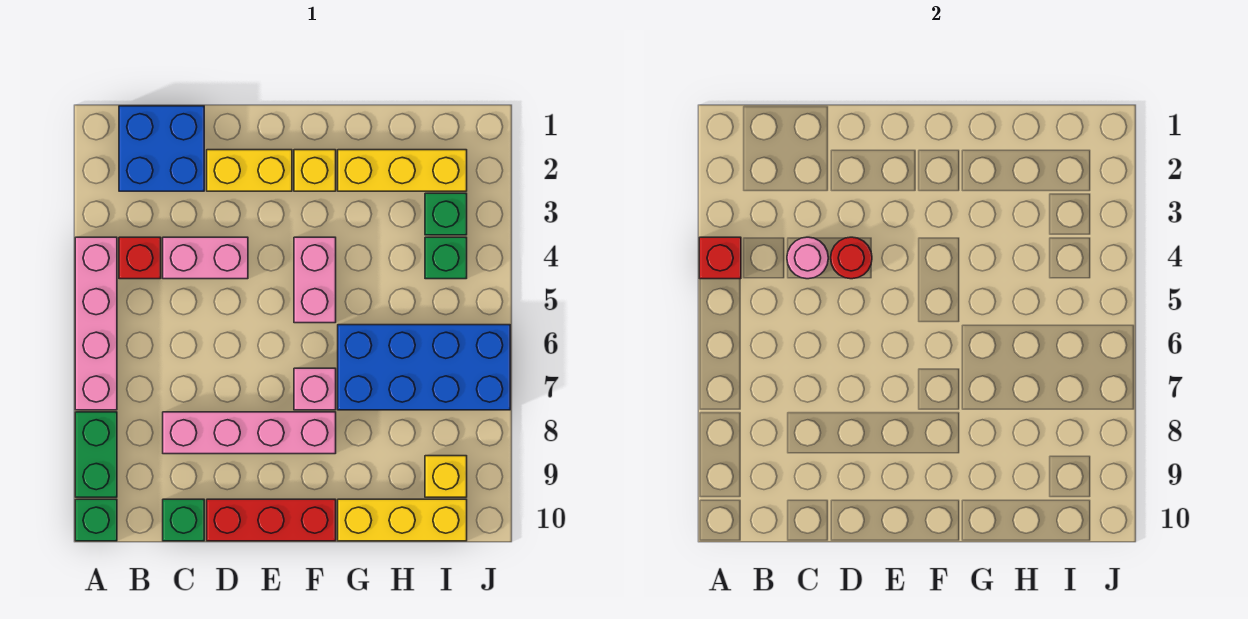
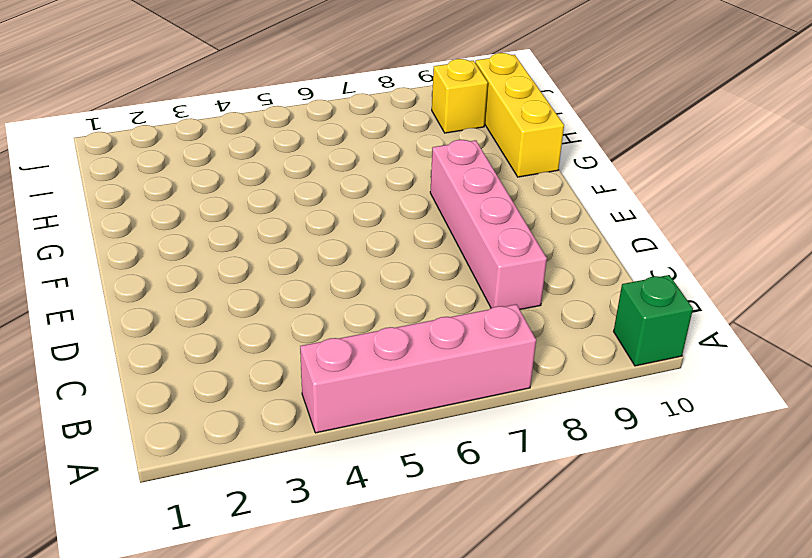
none -> green 1x2 brick [75,412,117,497]
none -> blue 2x2 brick [119,106,204,191]
none -> red 1x1 brick [119,237,161,279]

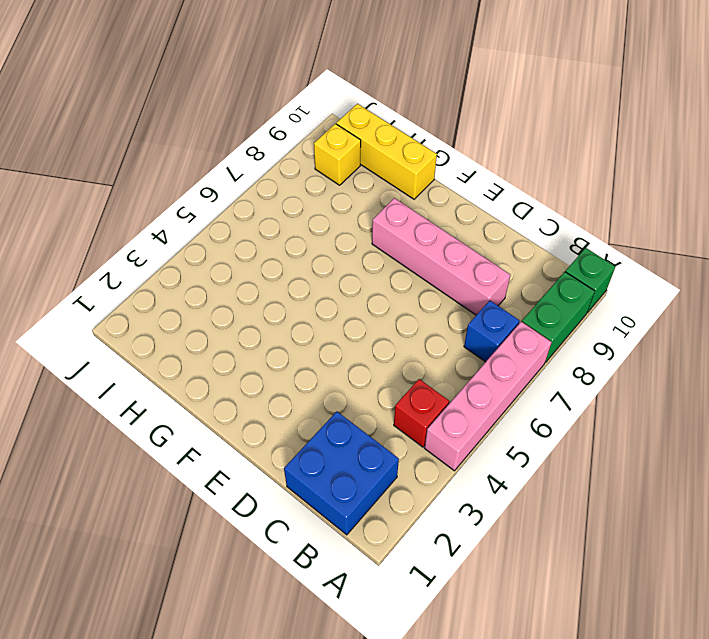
blue 1x1 brick [464,301,520,362] -> none
none -> pink 1x2 brick [163,237,248,279]
none -> green 1x1 brick [163,499,204,541]
none -> yellow 1x2 brick [207,150,292,191]

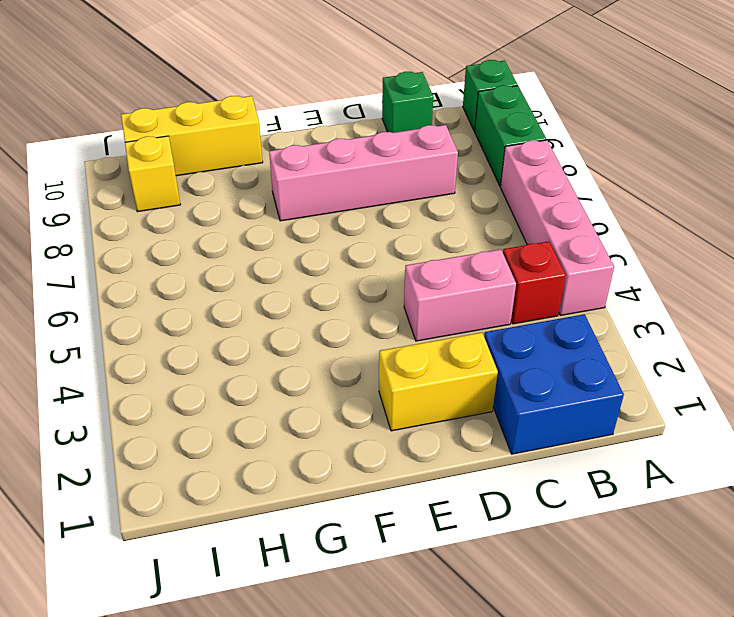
none -> red 1x3 brick [207,499,336,541]
none -> yellow 1x1 brick [294,150,336,191]
none -> pink 1x2 brick [294,237,336,323]

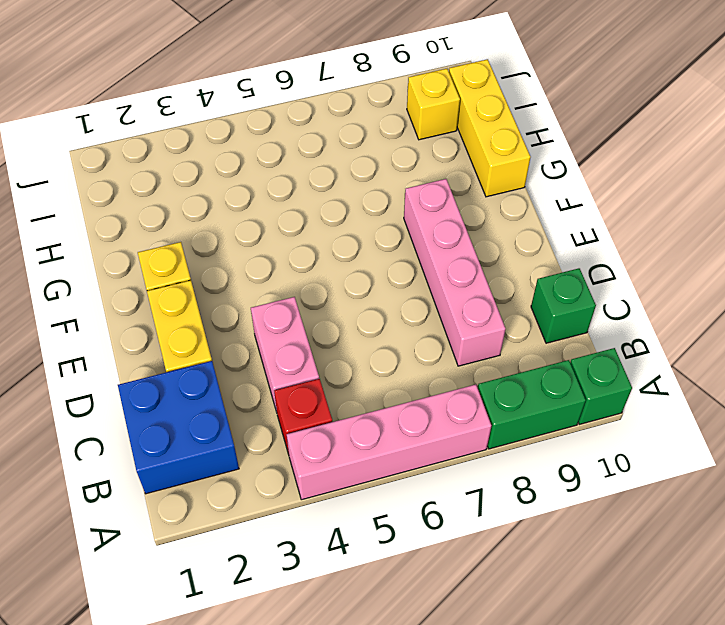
none -> red 1x3 brick [207,499,336,541]
none -> pink 1x2 brick [294,237,336,323]
none -> pink 1x1 brick [294,368,336,410]

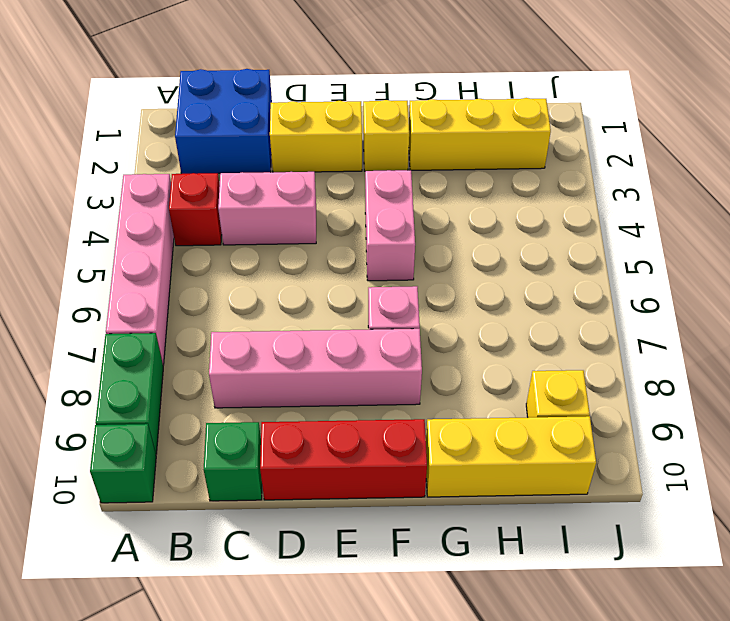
none -> blue 2x4 brick [338,325,510,410]
none -> green 1x1 brick [425,193,467,235]
none -> green 1x1 brick [425,237,467,279]

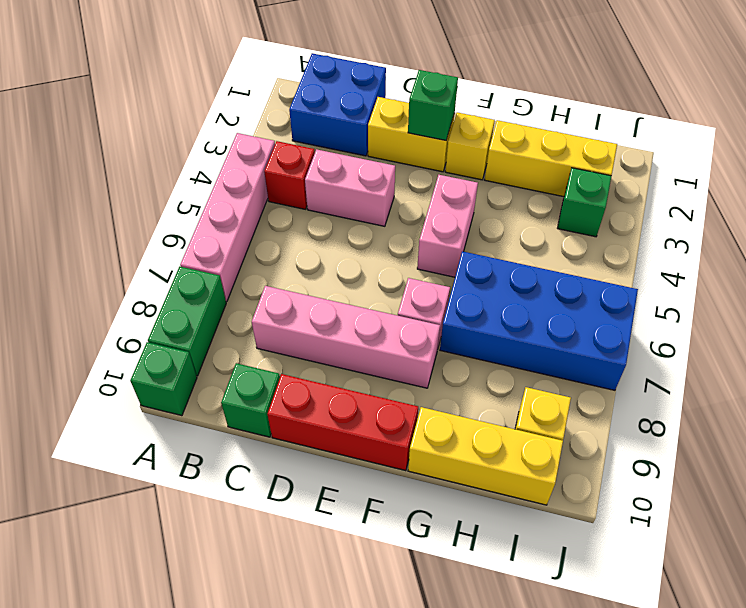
green 1x1 brick [408,70,458,140] -> green 1x1 brick moved to [425,237,467,279]
none -> red 1x1 brick [699,237,741,279]
none -> pink 1x1 round brick [787,237,828,279]
none -> red 1x1 round brick [831,237,872,279]

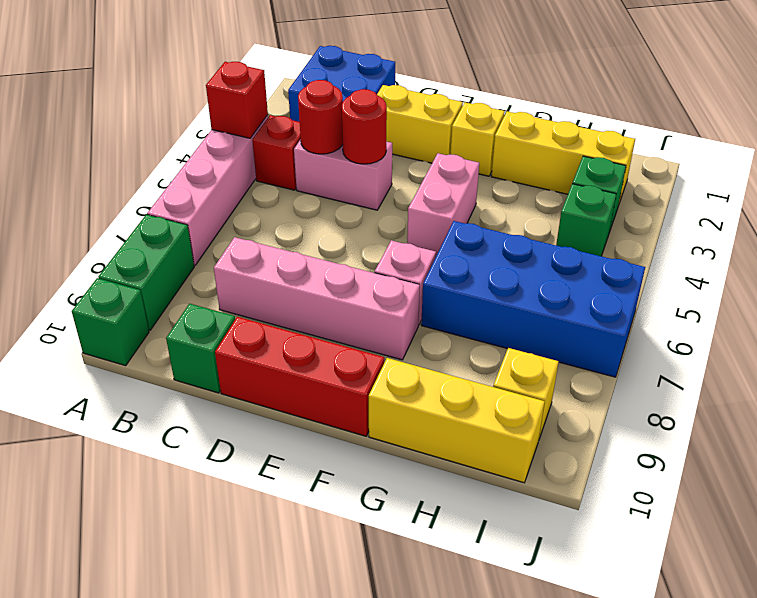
red 1x1 round brick [298,80,343,154] -> pink 1x1 round brick [787,237,828,279]

